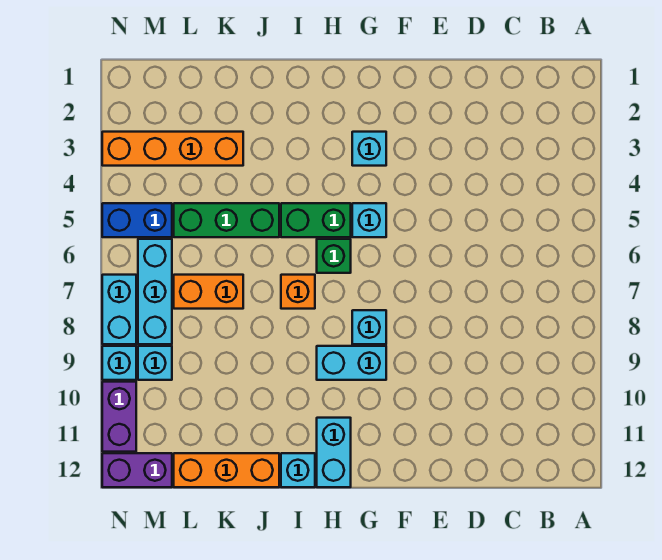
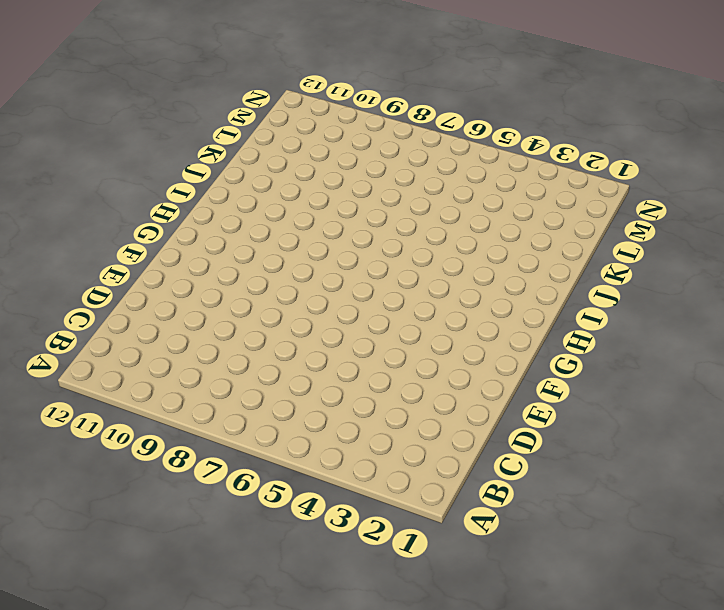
none -> cyan 1x1 brick [352,132,386,166]
none -> cyan 1x1 brick [352,203,386,237]
none -> cyan 1x1 brick [352,310,386,344]

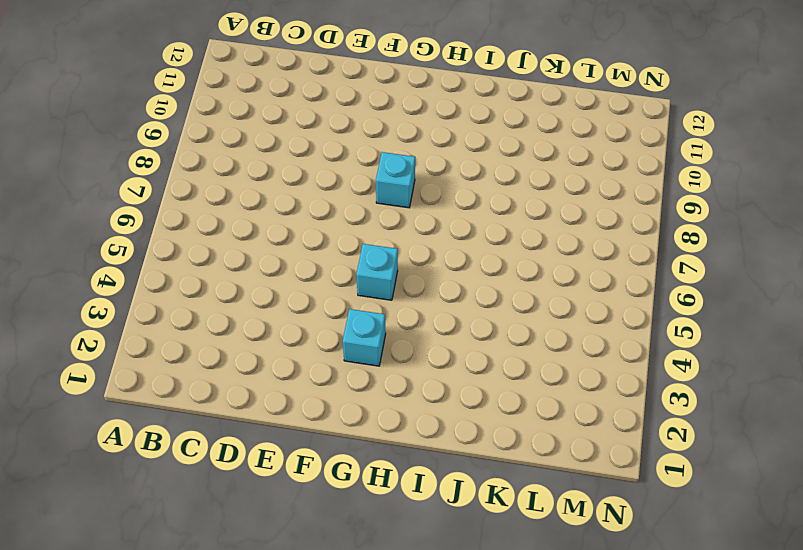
none -> cyan 1x2 brick [317,346,386,380]
none -> green 1x2 brick [281,203,351,237]
none -> green 1x1 brick [317,239,351,273]

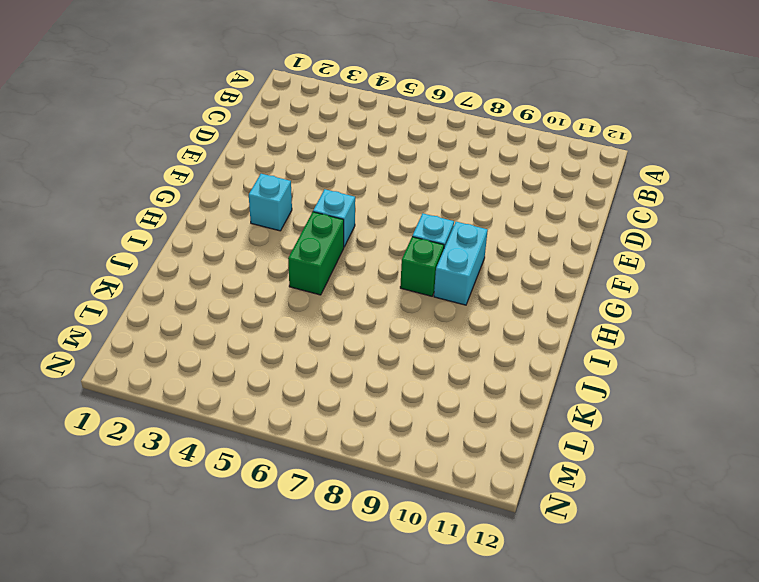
green 1x1 brick [400,237,444,296] -> green 1x1 brick moved to [317,239,351,273]
none -> cyan 1x2 brick [317,418,351,487]
none -> orange 1x1 brick [281,275,315,309]
none -> cyan 1x1 brick [281,453,315,487]

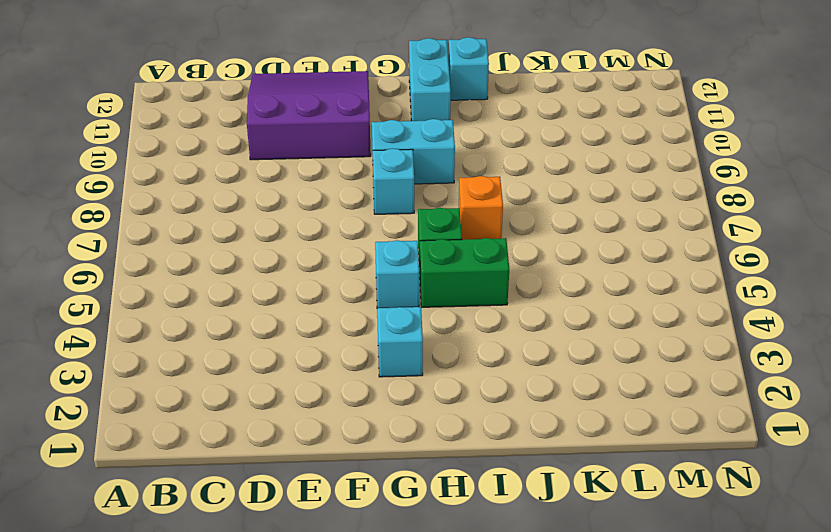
purple 3x3 slope [247,71,371,160] -> none
none -> green 1x3 brick [174,203,279,237]
none -> orange 1x3 brick [174,453,279,487]
none -> orange 1x4 brick [102,132,243,166]

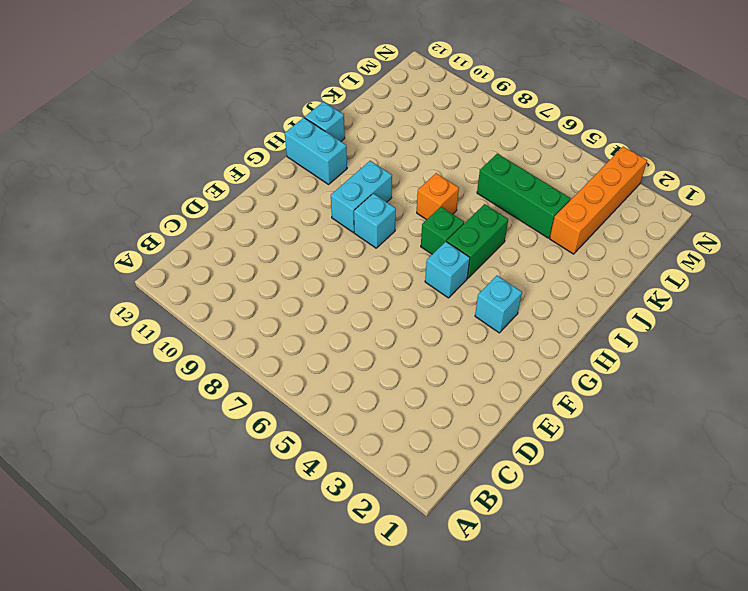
green 1x3 brick [477,154,570,238] -> green 1x3 brick turned to [174,203,279,237]
none -> orange 1x3 brick [174,453,279,487]
none -> orange 1x2 brick [174,275,243,309]
none -> blue 1x2 brick [102,203,172,237]

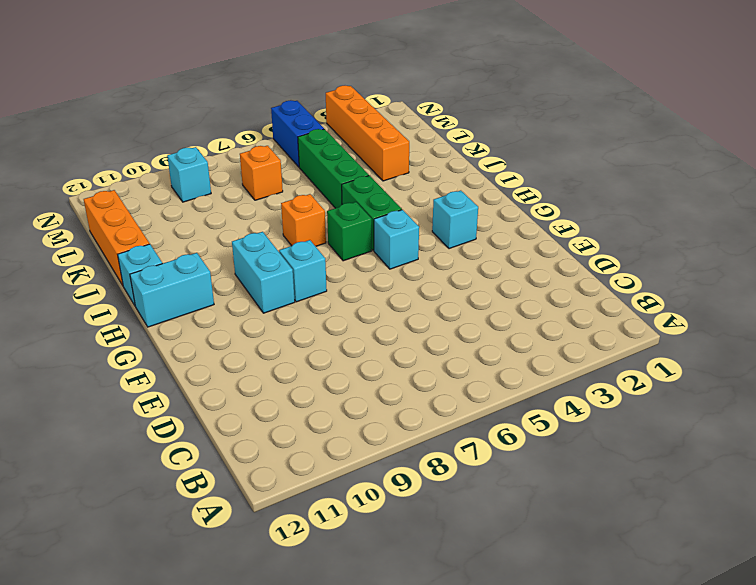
orange 1x1 brick [240,146,283,200] -> orange 1x2 brick [174,275,243,309]
none -> cyan 1x3 brick [138,239,172,344]
none -> purple 1x2 brick [102,453,172,487]
none -> cyan 1x2 brick [102,275,136,344]

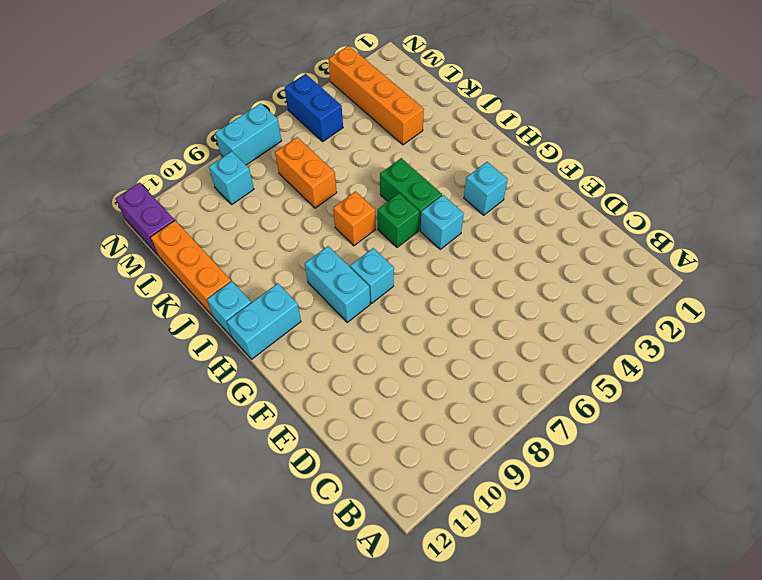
none -> green 1x3 brick [174,203,279,237]
none -> cyan 1x3 brick [138,239,172,344]
none -> cyan 1x1 brick [102,346,136,380]

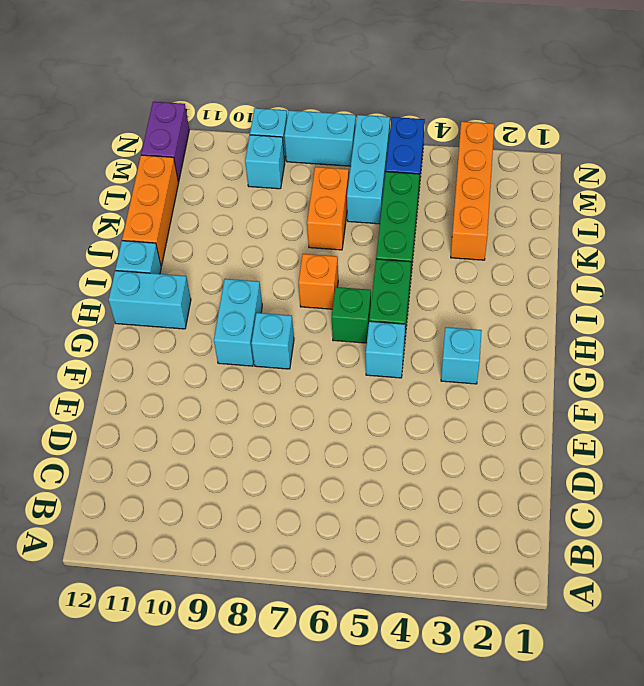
cyan 1x3 brick [347,115,390,224] -> cyan 1x3 brick turned to [138,239,172,344]
none -> purple 1x2 brick [102,382,136,452]

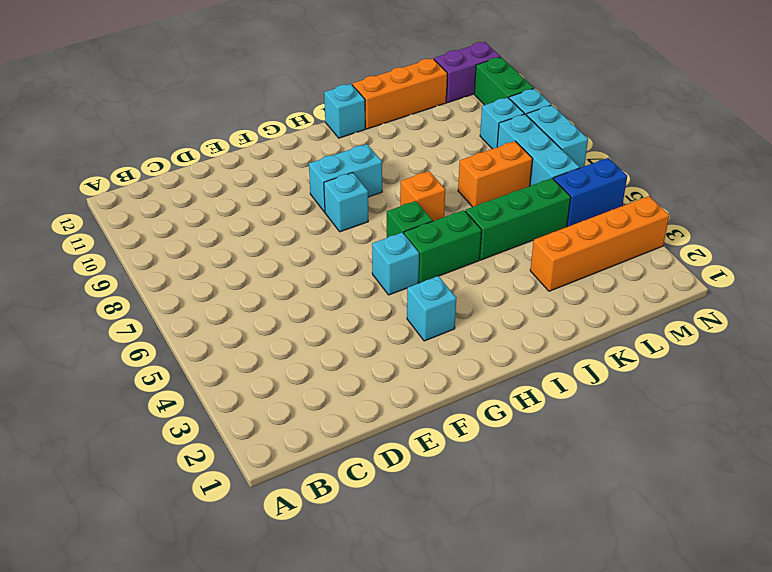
green 1x2 brick [474,57,534,105] -> purple 1x2 brick [102,382,136,452]
none -> cyan 1x2 brick [317,418,351,487]

